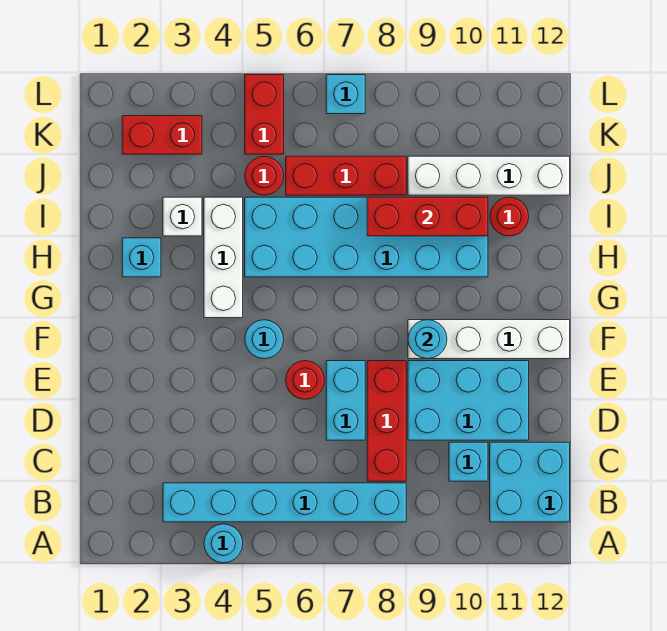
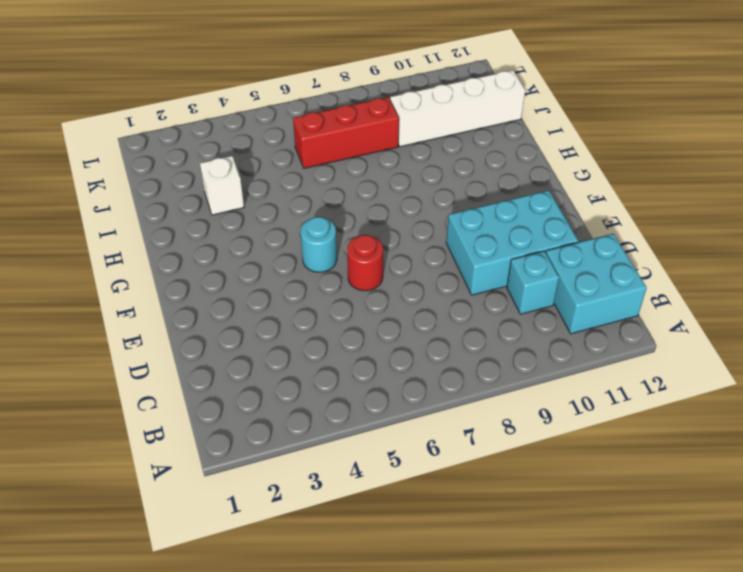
none -> cyan 1x1 round brick [204,524,243,563]
none -> cyan 1x6 brick [163,483,406,522]
none -> red 1x3 brick [367,361,406,481]

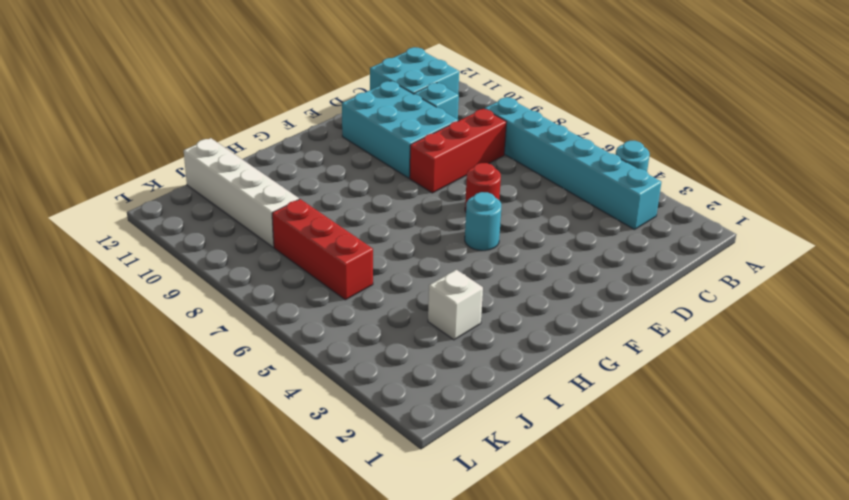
none -> cyan 1x2 brick [326,361,365,440]
none -> white 1x4 brick [408,320,570,359]
none -> white 1x3 brick [204,197,243,318]

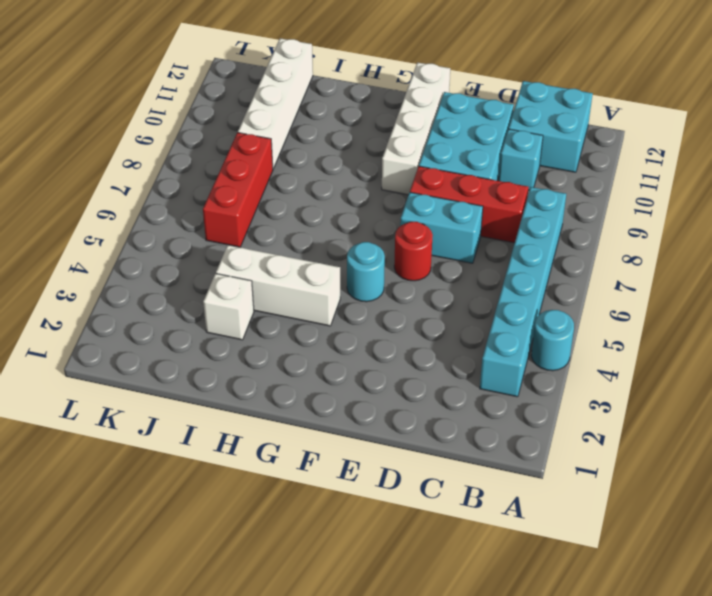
none -> cyan 1x1 brick [122,238,161,277]
none -> cyan 2x6 brick [245,197,488,277]
none -> red 1x1 round brick [490,197,529,236]

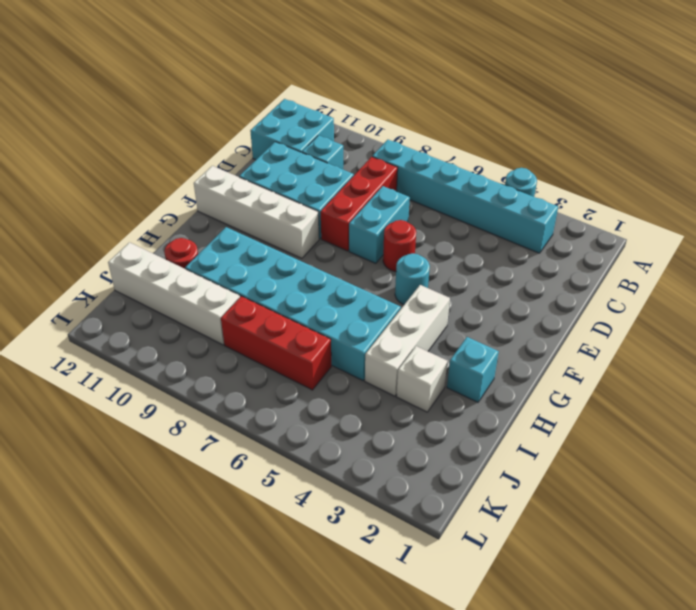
none -> red 1x1 round brick [245,156,284,195]
none -> red 1x2 brick [122,116,202,154]
none -> red 1x2 brick [245,75,284,154]

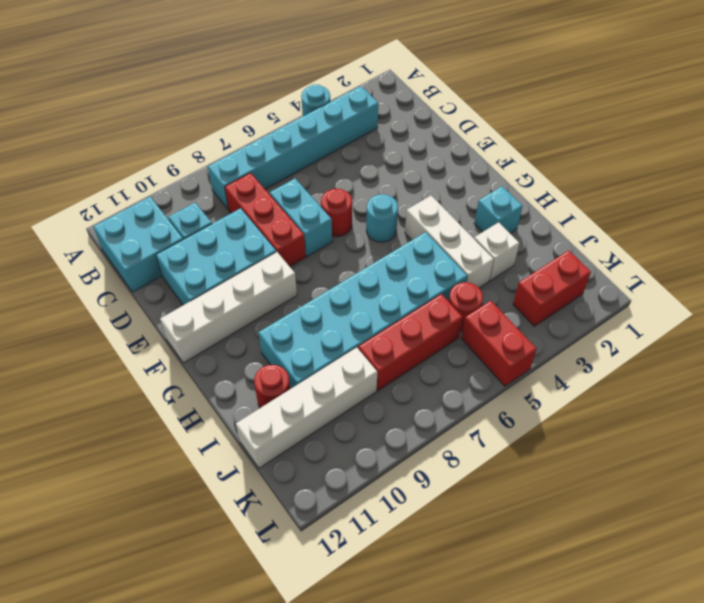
none -> cyan 1x1 brick [326,75,365,114]
none -> cyan 1x1 round brick [408,320,447,359]
none -> red 1x3 brick [367,197,488,236]

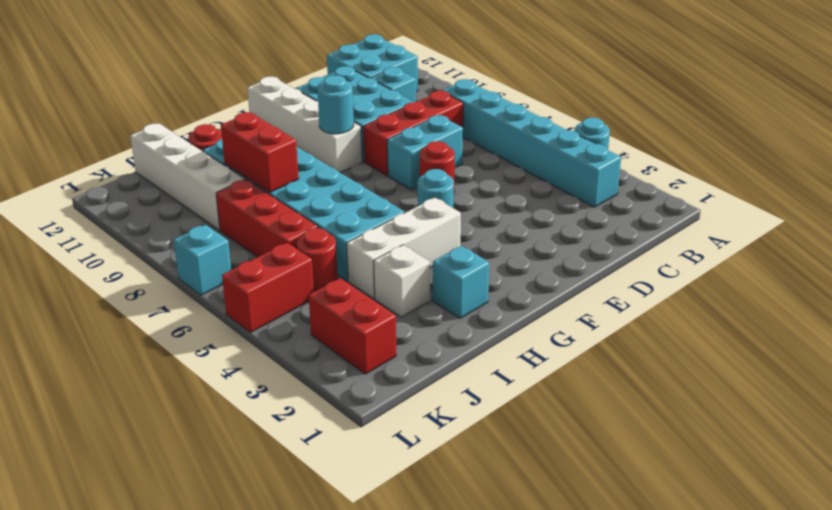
red 1x2 brick [221,112,299,193] -> red 1x3 brick [367,197,488,236]

